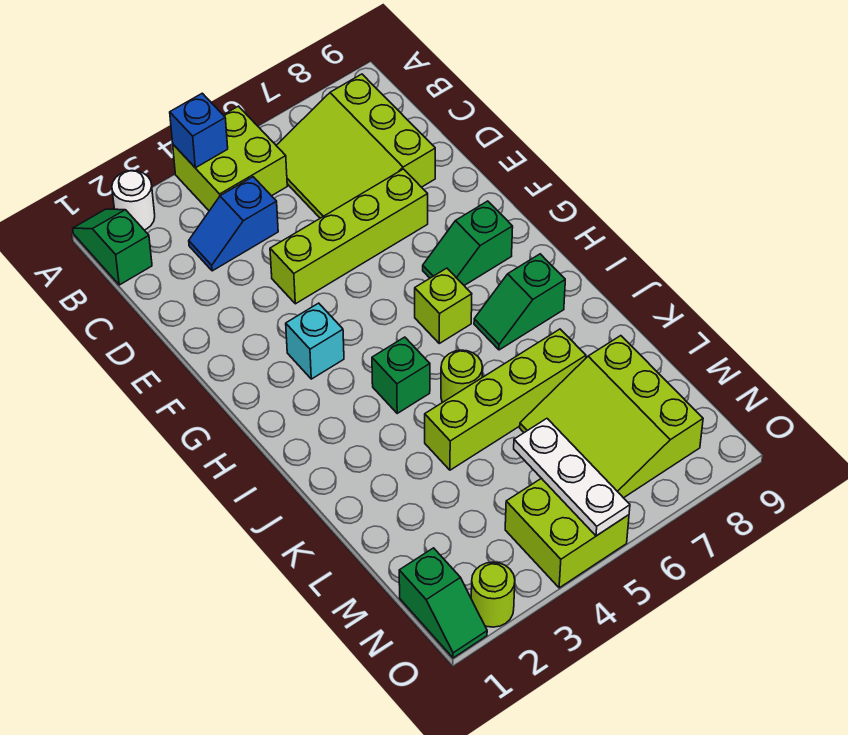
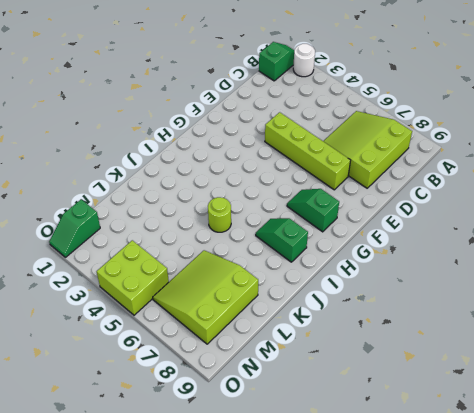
none -> lime 2x2 brick [173,106,287,211]
none -> blue 1x2 slope [189,177,278,271]
none -> cyan 1x1 brick [286,303,344,379]

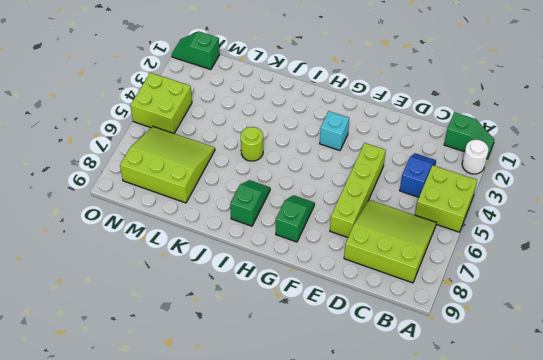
none -> lime 1x1 brick [415,268,472,343]
none -> green 1x1 brick [372,337,430,413]
none -> lime 1x4 brick [425,329,586,470]

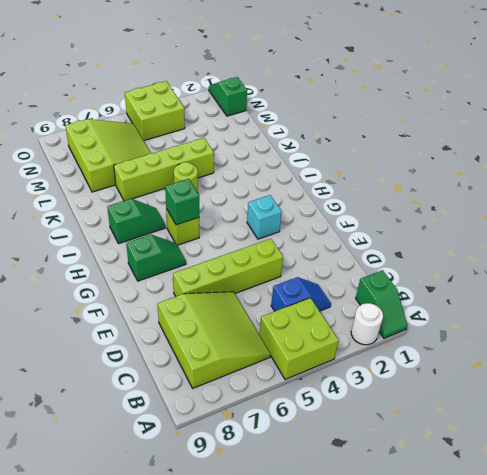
green 1x1 brick [165,179,199,225] -> green 1x1 brick moved to [372,337,430,413]
none -> lime 1x1 round brick [471,562,515,627]
none -> blue 1x1 brick [170,93,228,168]
none -> white 1x3 plate [514,419,630,536]

